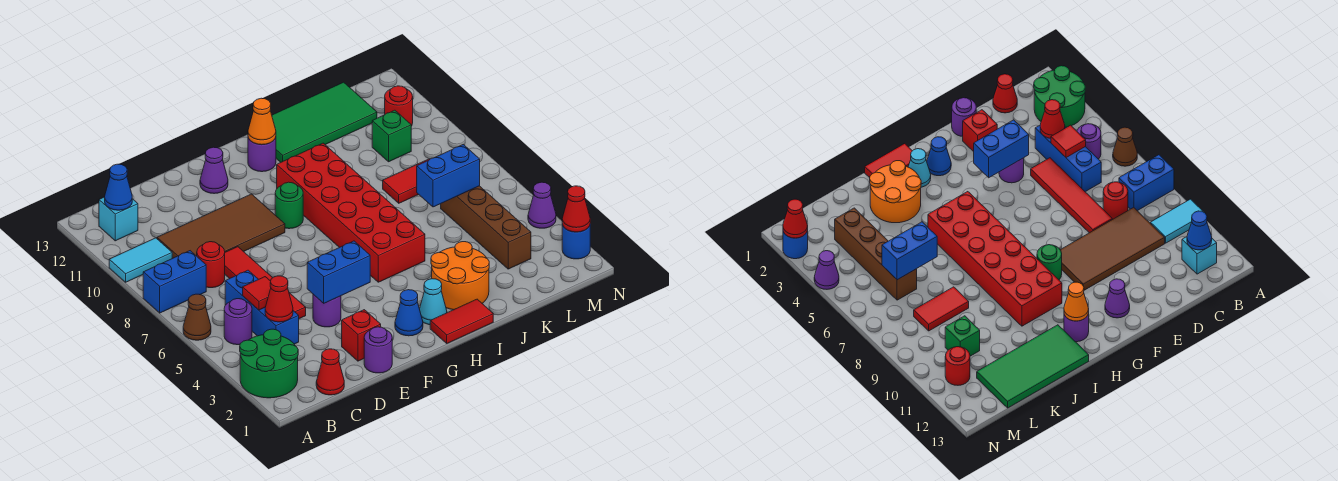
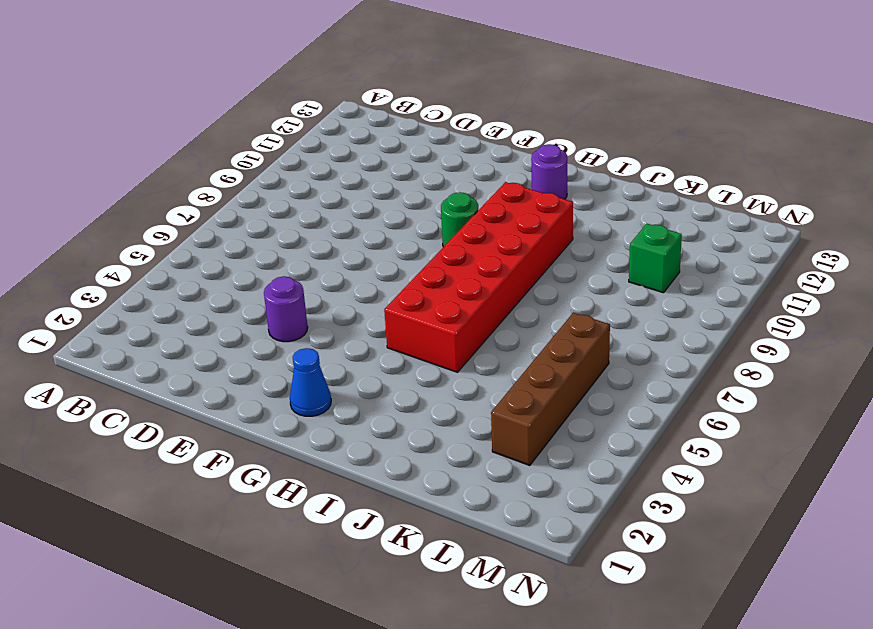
none -> green 2x2 round brick [240,329,298,398]
none -> brown 1x1 cone [183,294,211,340]
none -> blue 1x2 brick [143,251,206,313]
none -> cyan 1x2 tile [109,238,172,282]

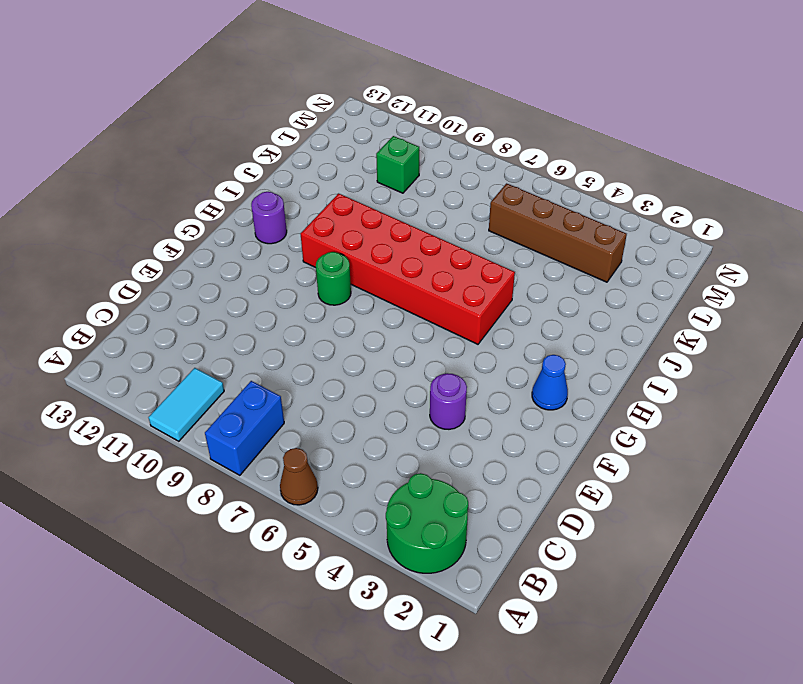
none -> purple 1x1 round brick [224,299,252,345]
none -> cyan 1x1 brick [99,197,138,241]
none -> red 1x1 cone [316,349,344,395]
none -> blue 1x3 brick [225,270,299,344]

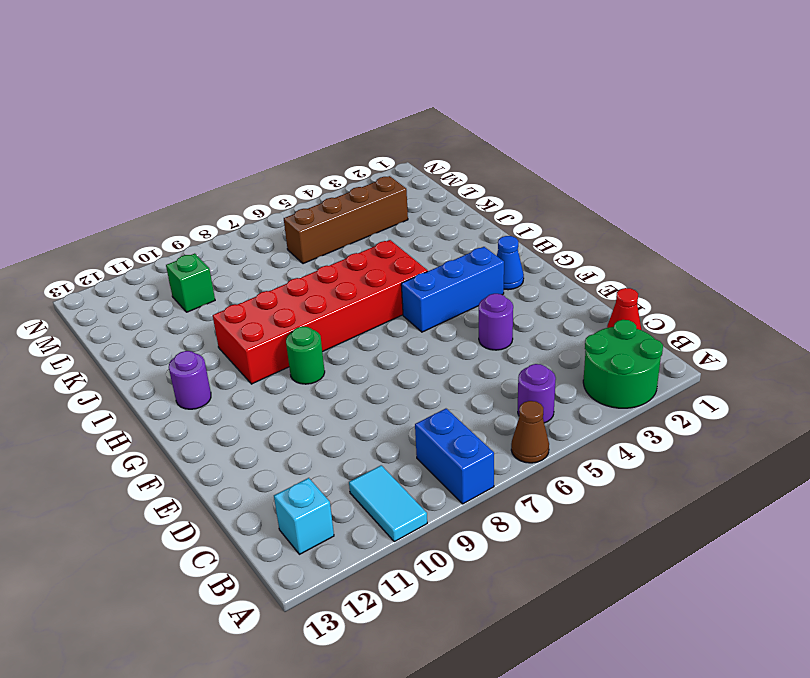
blue 1x3 brick [401,247,504,332] -> blue 1x3 brick moved to [225,270,299,344]
none -> red 1x1 round brick [197,242,225,288]
none -> brown 2x4 tile [157,194,285,258]
none -> red 1x4 tile [225,247,306,319]
none -> purple 1x1 round brick [364,327,392,373]

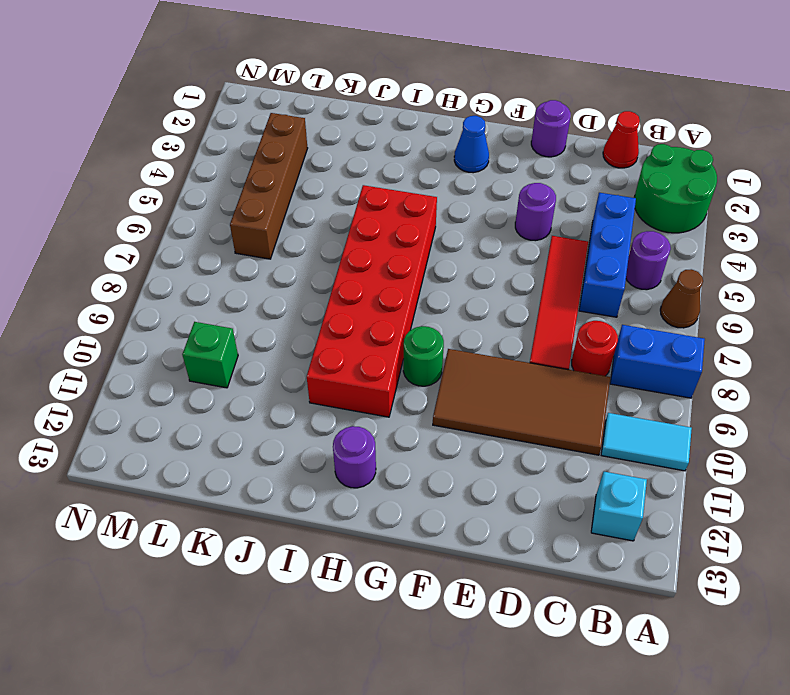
none -> red 1x1 brick [342,310,381,361]
none -> purple 1x1 cone [200,147,228,194]
none -> red 1x2 tile [430,299,493,343]
none -> cyan 1x1 cone [420,279,447,325]

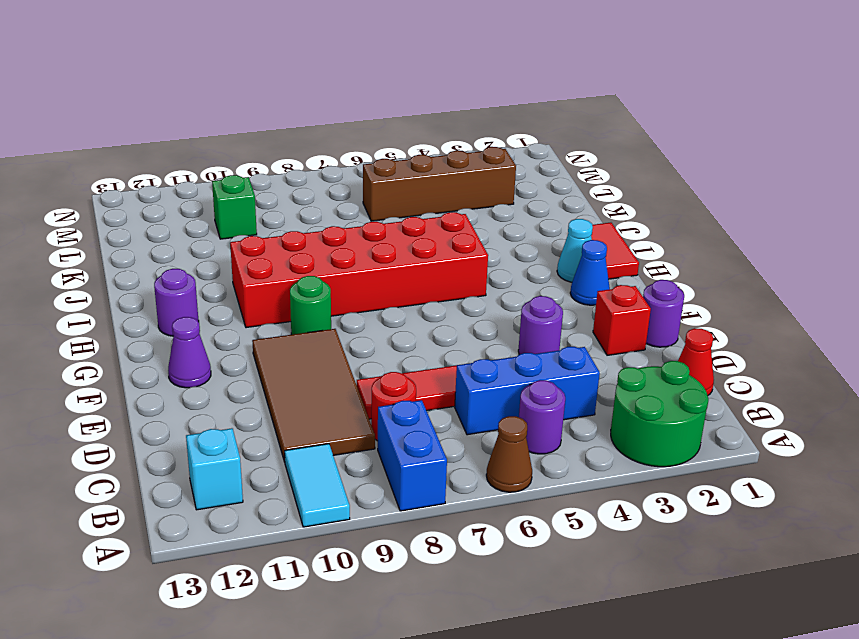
none -> orange 2x2 round brick [431,242,489,310]
none -> green 2x4 tile [272,82,377,162]
none -> red 1x2 tile [383,159,430,203]
none -> red 1x1 round brick [385,86,413,126]

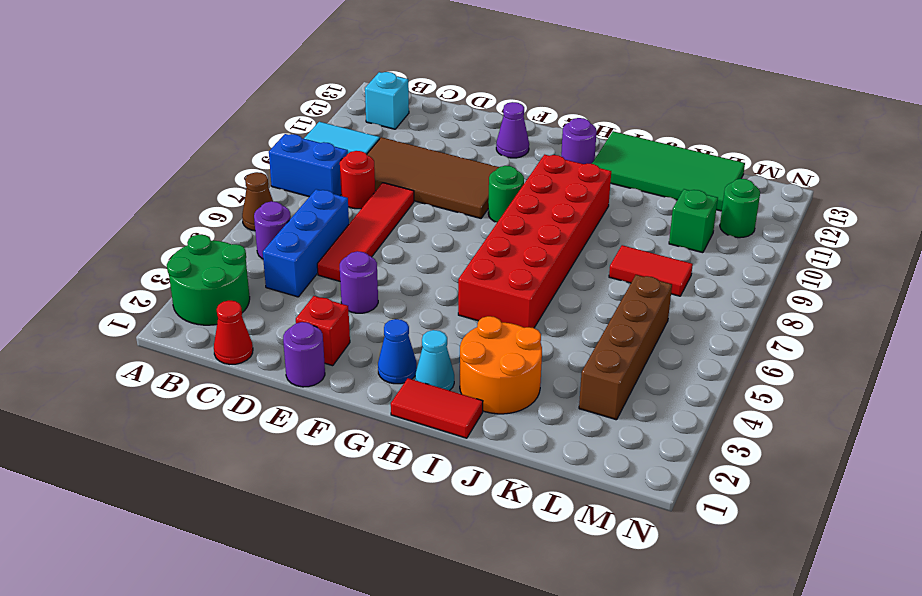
green 1x1 round brick [720,179,760,238] -> red 1x1 round brick [385,86,413,126]
none -> blue 1x1 round brick [562,224,590,259]
none -> purple 1x1 cone [528,182,556,228]
none -> blue 1x1 cone [105,164,132,210]
none -> red 1x1 cone [265,276,293,322]

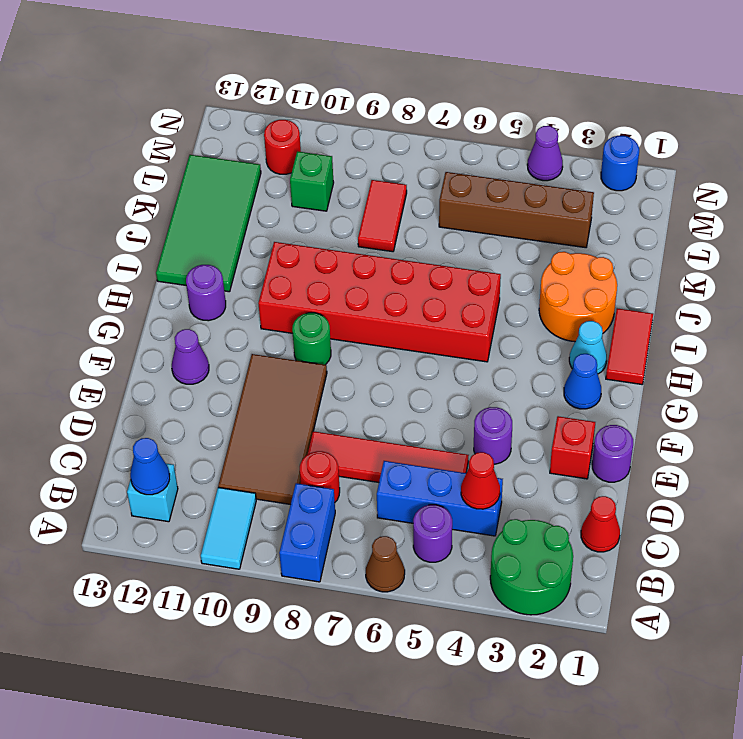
none -> red 1x1 tile [243,277,271,310]
none -> blue 1x2 brick [307,241,370,303]
none -> orange 1x1 cone [248,98,276,145]
none -> blue 1x2 brick [417,145,480,207]

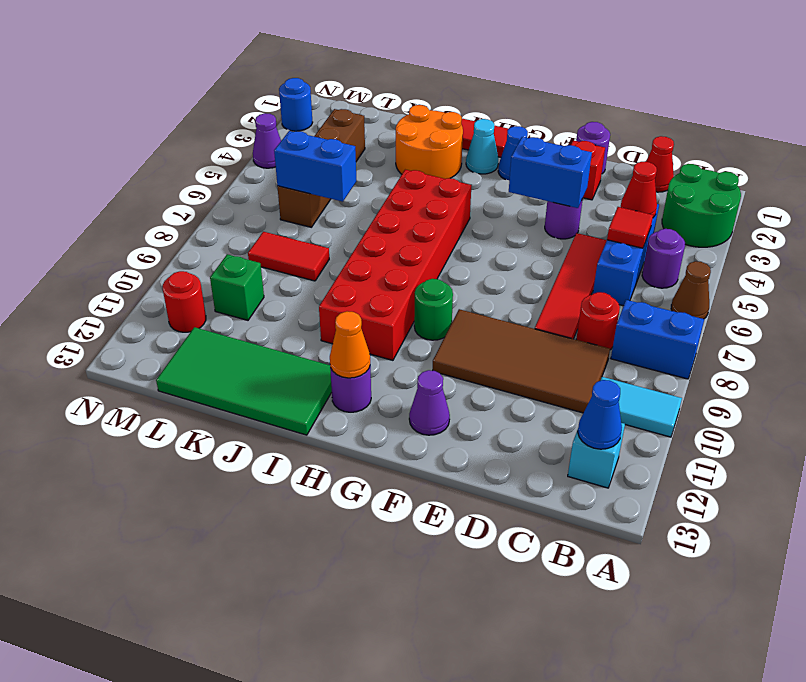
none -> red 1x1 cone [562,186,590,232]

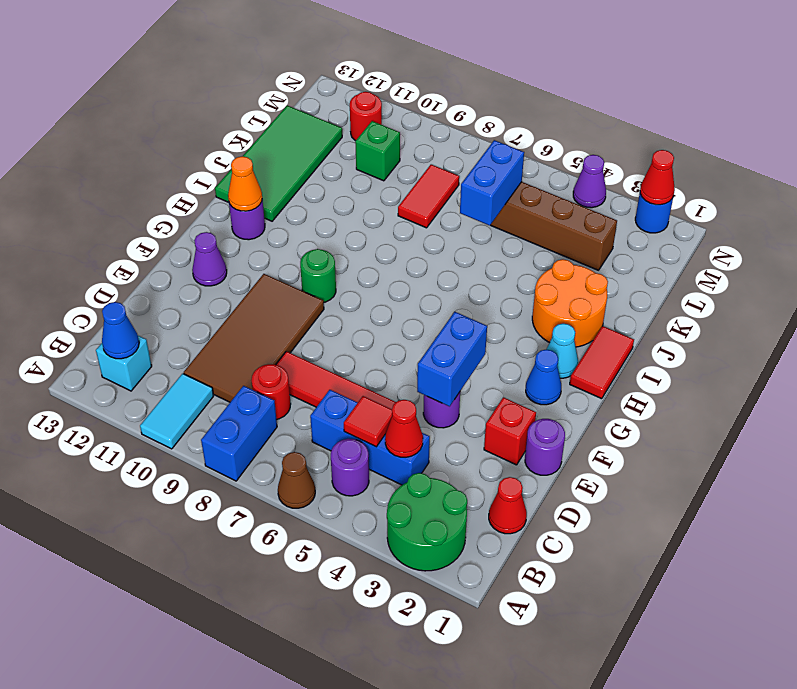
none -> red 2x6 brick [277,143,425,282]

